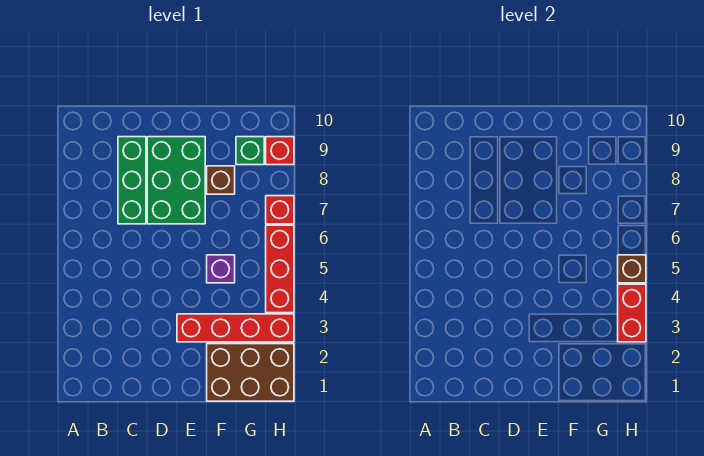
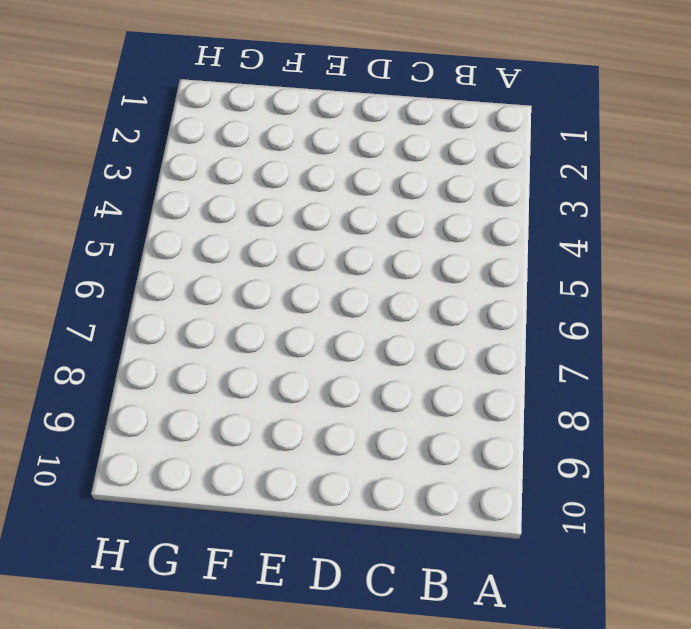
none -> green 1x3 brick [118,137,146,224]
none -> green 2x3 brick [147,137,205,224]
none -> red 1x4 brick [177,314,294,342]

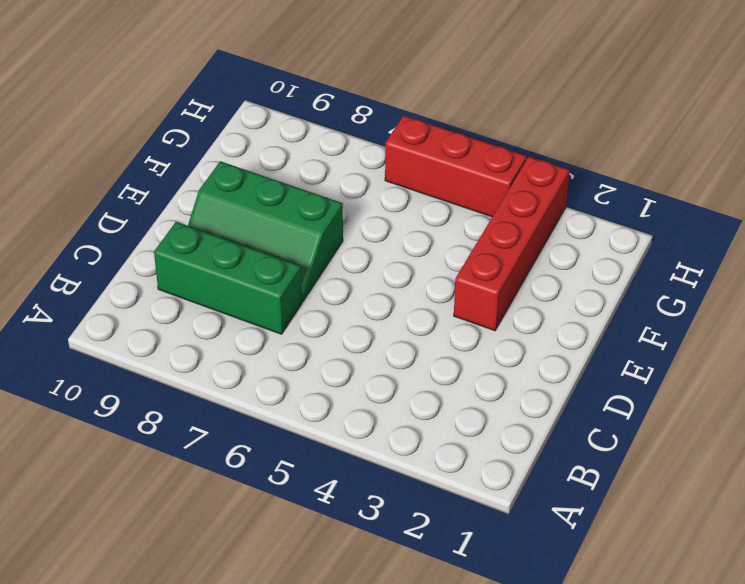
green 2x3 slope [188,161,343,302] -> green 2x3 brick [147,137,205,224]
none -> brown 2x3 brick [207,344,294,401]
none -> purple 1x1 brick [207,255,235,283]
none -> brown 1x1 brick [207,166,235,194]

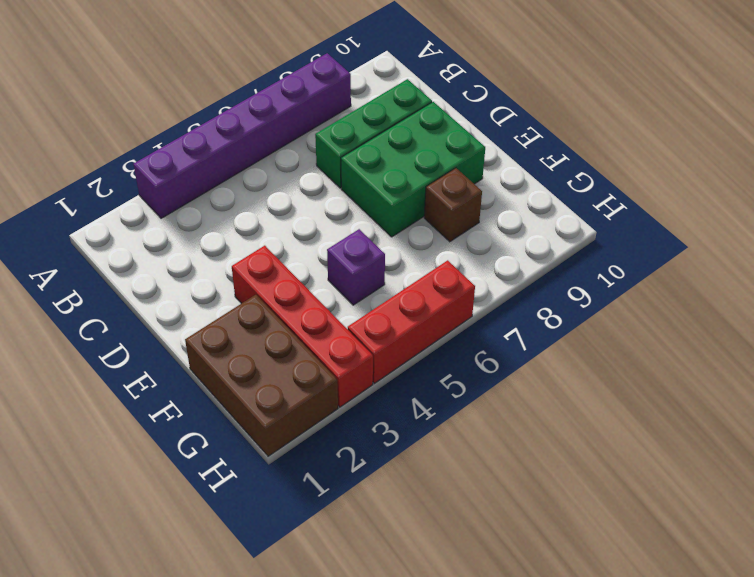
purple 1x6 brick [134,53,351,218] -> none
none -> green 1x1 brick [236,137,264,165]
none -> red 1x1 brick [266,196,294,224]
none -> red 1x1 brick [266,137,294,165]

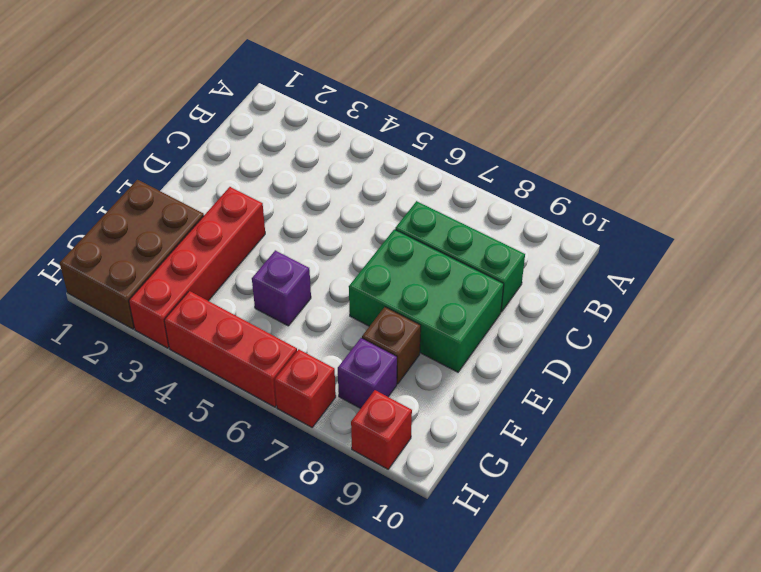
purple 1x1 brick [338,338,397,408] -> none
none -> green 1x1 brick [236,137,264,165]
none -> red 1x2 brick [618,284,646,342]
none -> brown 1x1 brick [618,255,646,283]

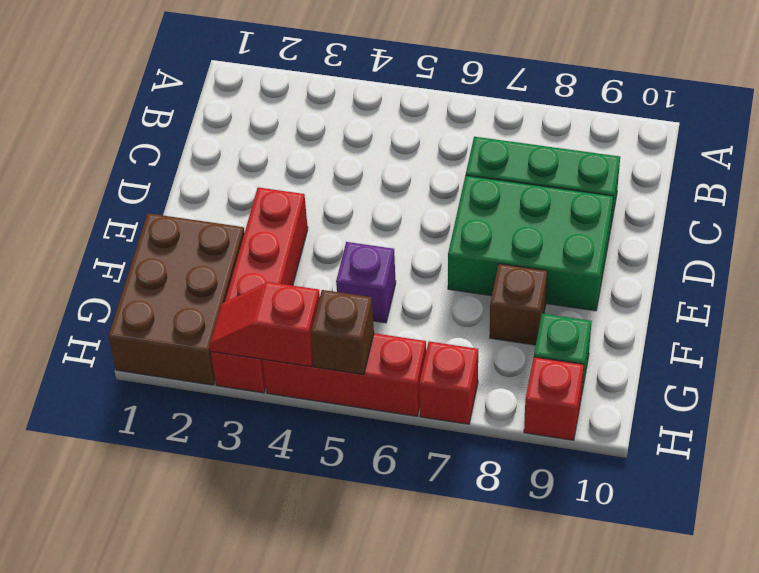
red 1x2 slope [210,282,320,367] -> red 1x2 brick [618,284,646,342]

